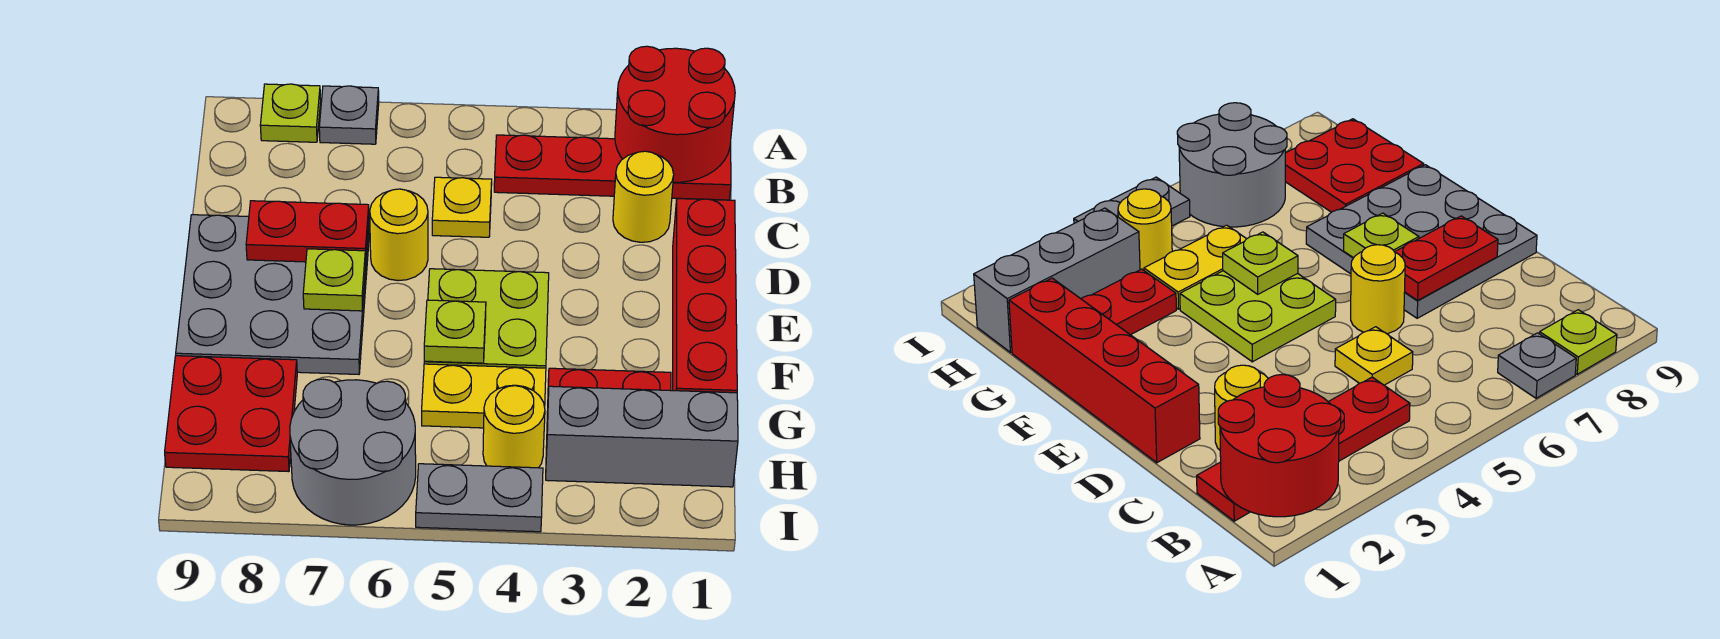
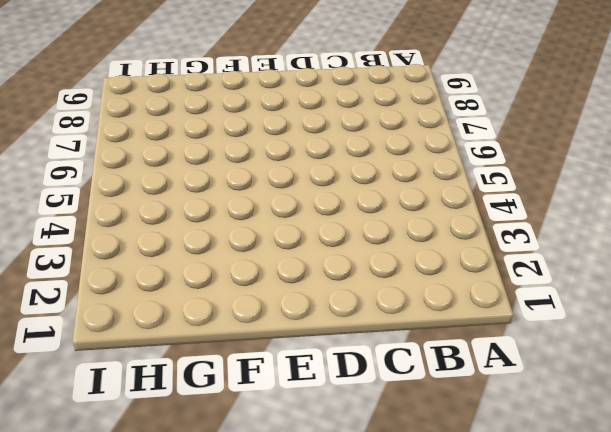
none -> grey 1x1 plate [319,86,379,144]
none -> lime 1x1 plate [260,84,321,142]
none -> red 1x4 plate [494,135,731,200]

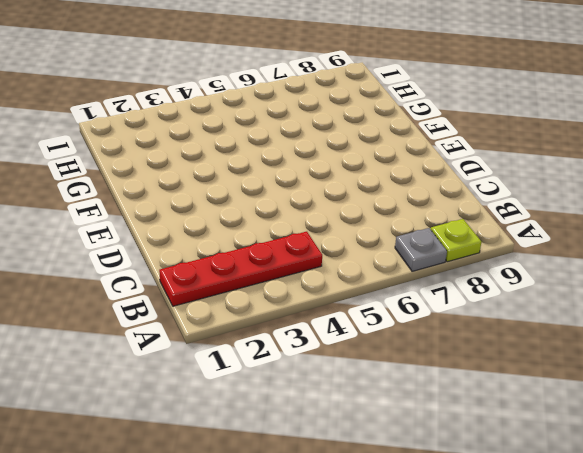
none -> yellow 1x1 round brick [613,151,674,242]
none -> yellow 1x1 plate [432,177,492,237]
none -> red 1x4 brick [673,199,737,393]

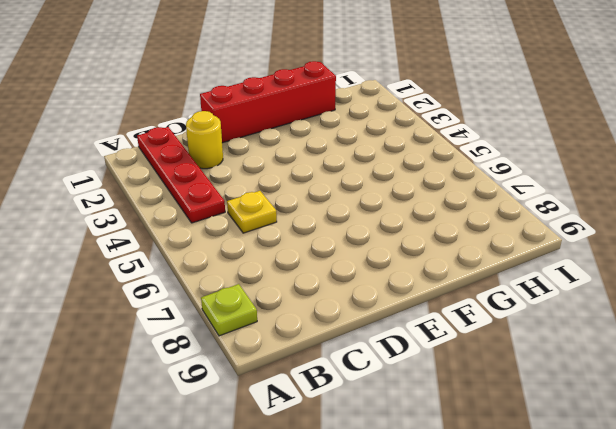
none -> grey 1x1 plate [319,86,379,144]
none -> yellow 1x1 round brick [370,189,428,281]
none -> grey 3x3 plate [176,215,369,374]

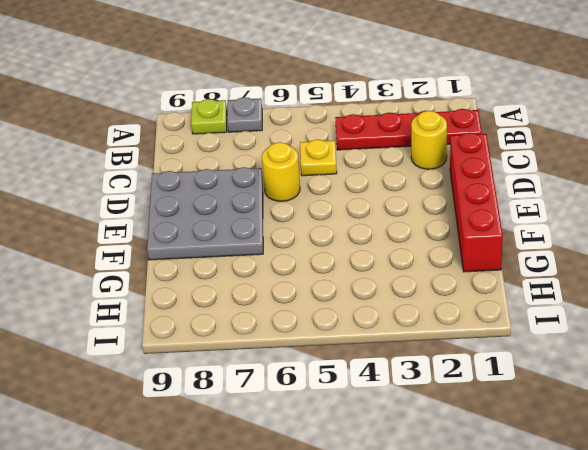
none -> lime 2x2 plate [424,269,549,368]
none -> red 1x2 plate [547,368,671,416]
none -> yellow 1x2 plate [422,364,546,428]

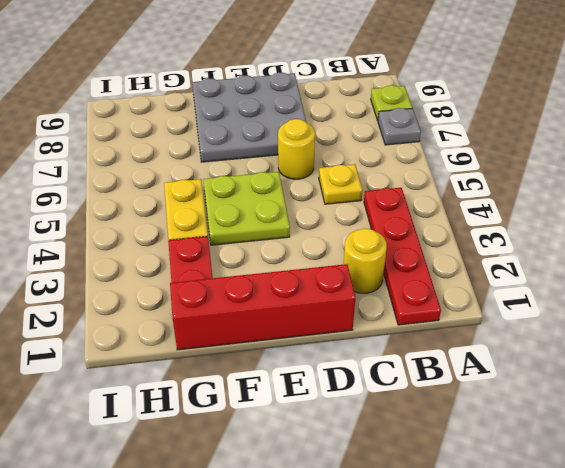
none -> red 2x2 plate [165,356,297,472]
none -> grey 1x3 brick [546,386,738,487]
none -> yellow 1x1 round brick [483,385,545,468]

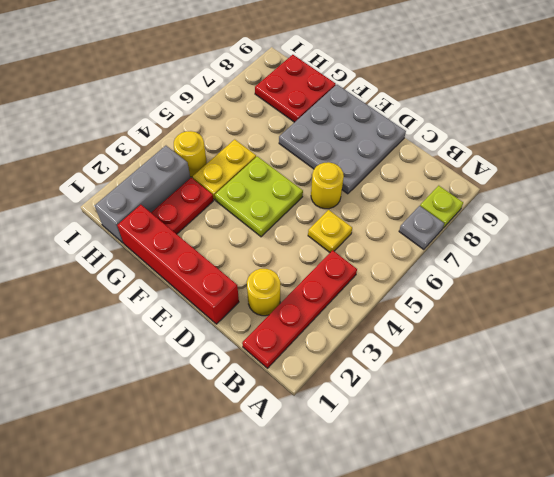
none -> grey 2x2 round brick [290,379,416,525]
none -> grey 1x2 plate [416,464,543,532]
none -> red 2x2 round brick [615,46,735,182]

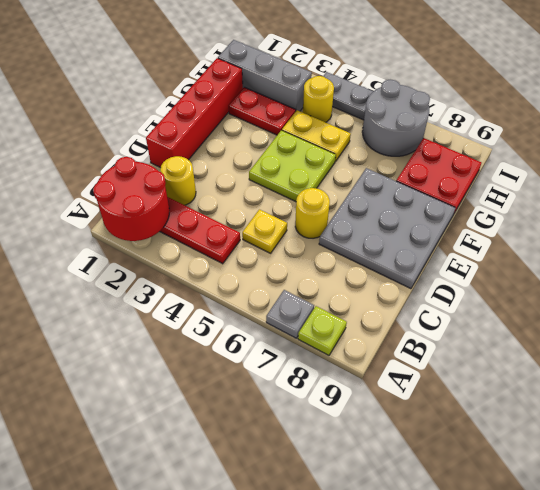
none -> red 1x2 plate [246,201,369,262]
none -> lime 1x1 plate [303,249,366,311]
none -> lime 1x1 plate [424,300,486,363]

